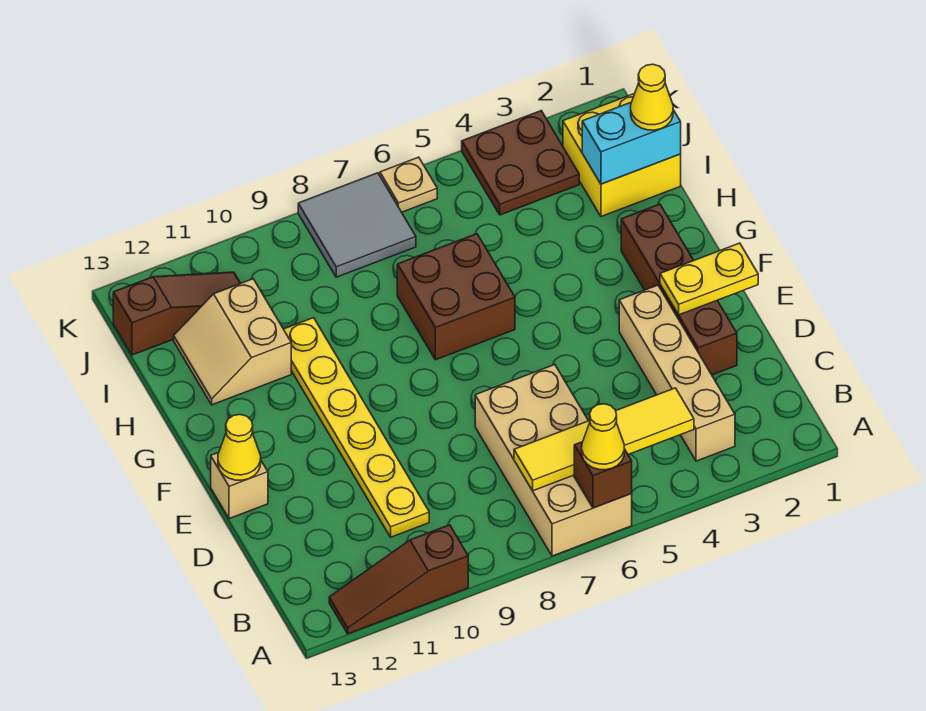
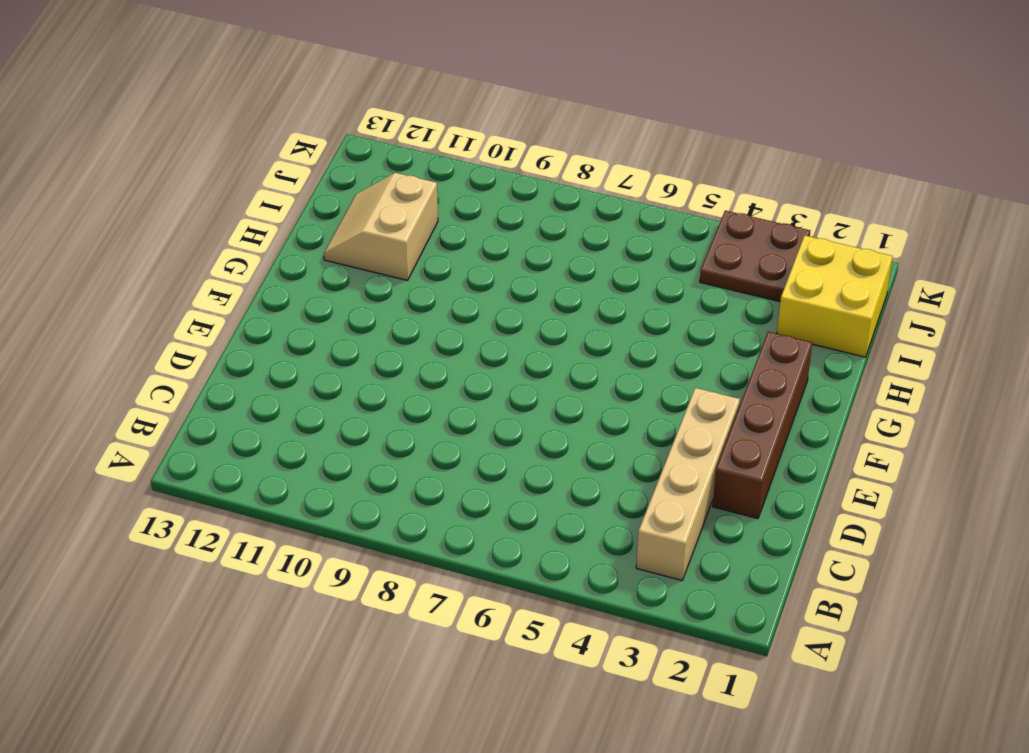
none -> tan 2x4 brick [475,365,632,556]
none -> brown 1x3 slope [329,525,468,634]
none -> yellow 1x6 plate [284,318,429,537]

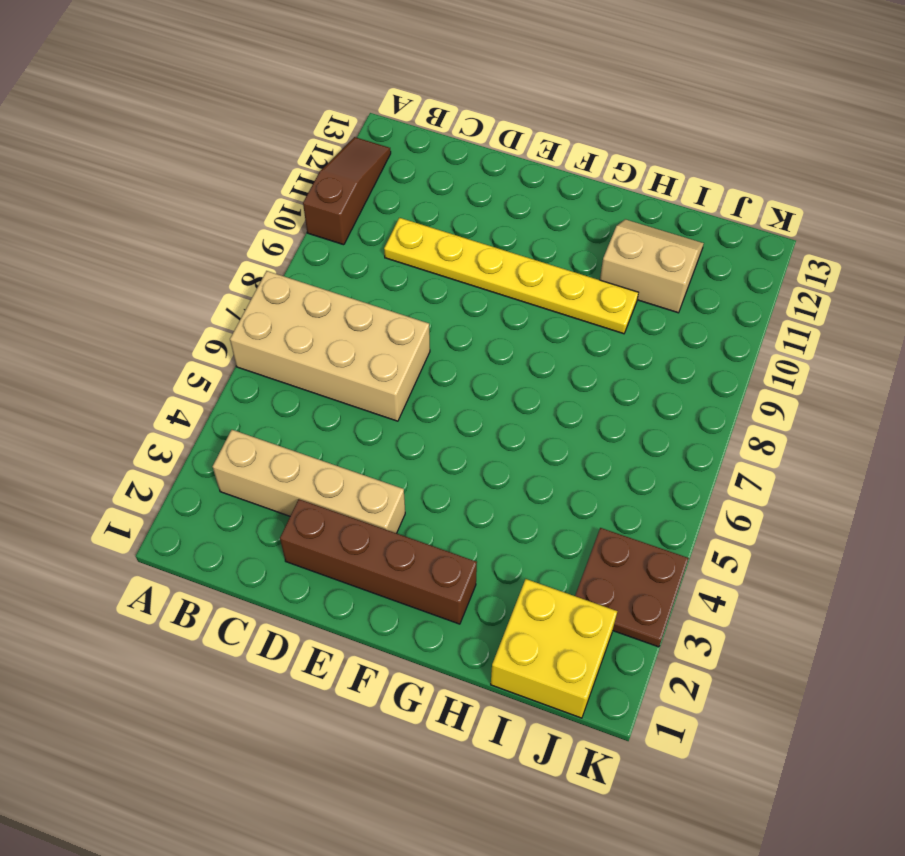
none -> tan 1x1 brick [211,452,268,519]
none -> brown 2x2 brick [397,234,515,360]
none -> grey 2x2 tile [298,173,416,277]

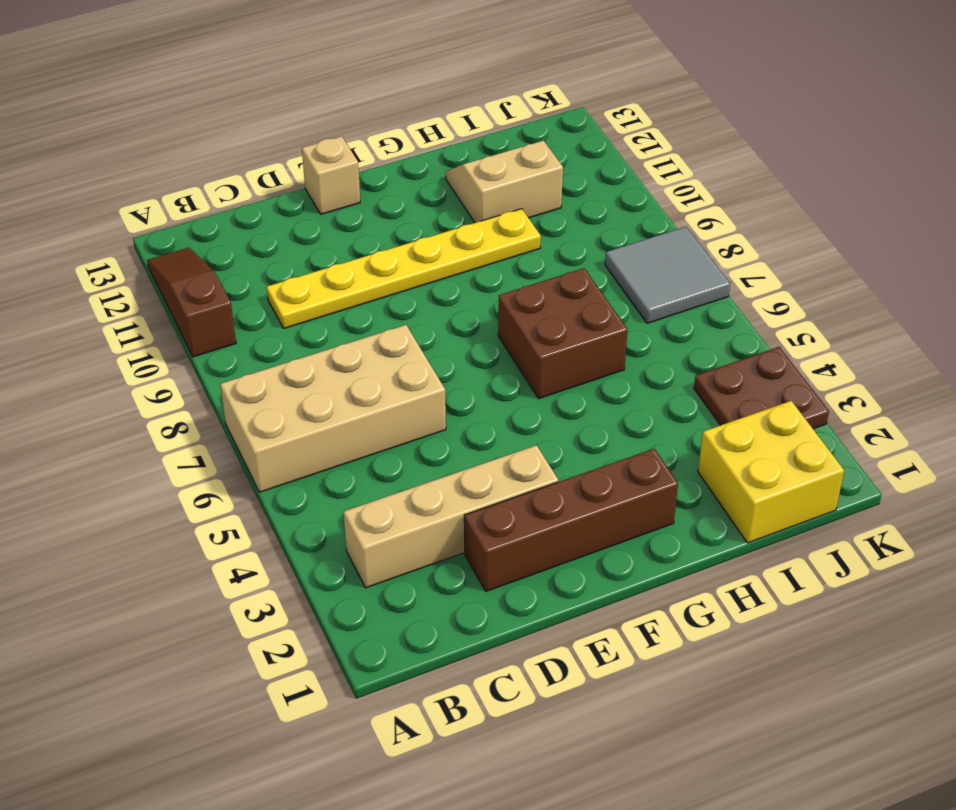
none -> brown 1x3 slope [113,272,240,355]
none -> tan 1x1 plate [380,157,437,212]
none -> brown 1x1 brick [574,442,632,508]

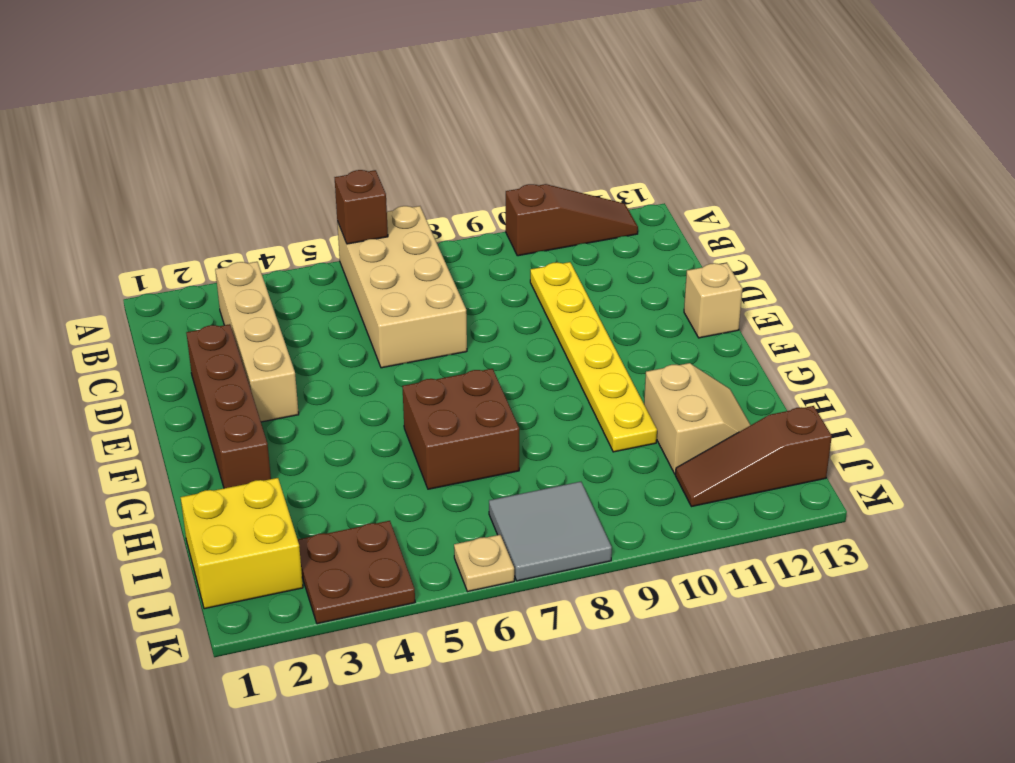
none -> yellow 1x4 tile [514,388,694,491]
none -> yellow 1x2 plate [660,243,758,315]
none -> yellow 1x1 cone [218,414,261,480]

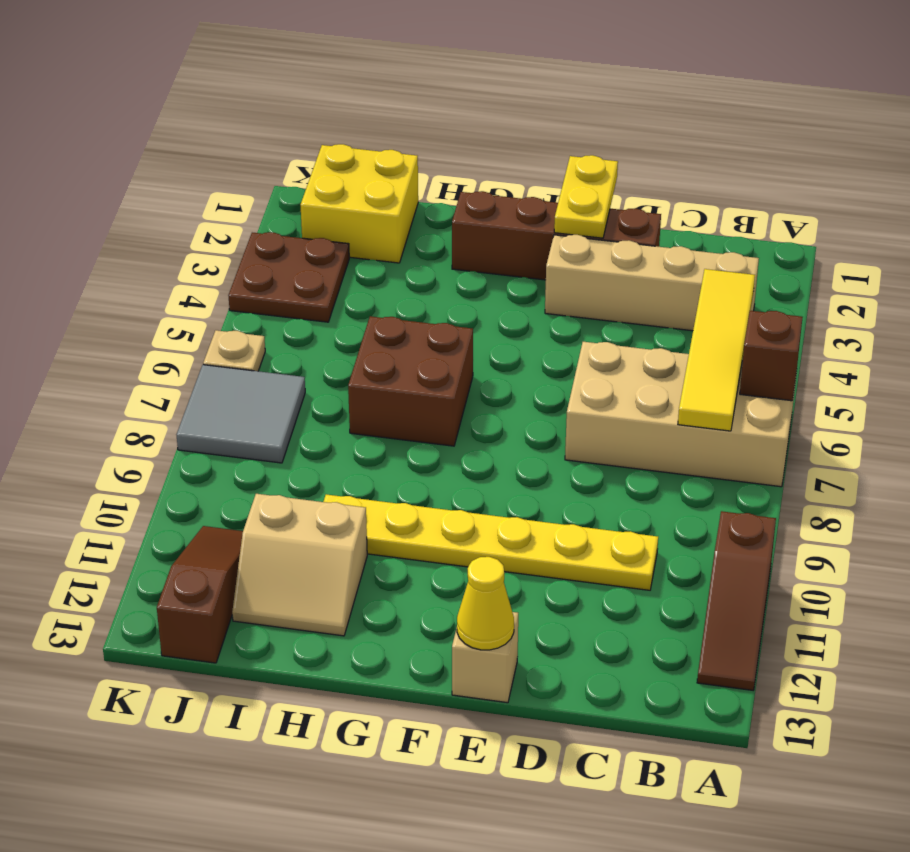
none -> cyan 1x2 brick [582,103,681,184]
none -> yellow 1x1 cone [582,404,624,470]
none -> yellow 1x1 cone [631,64,673,130]

